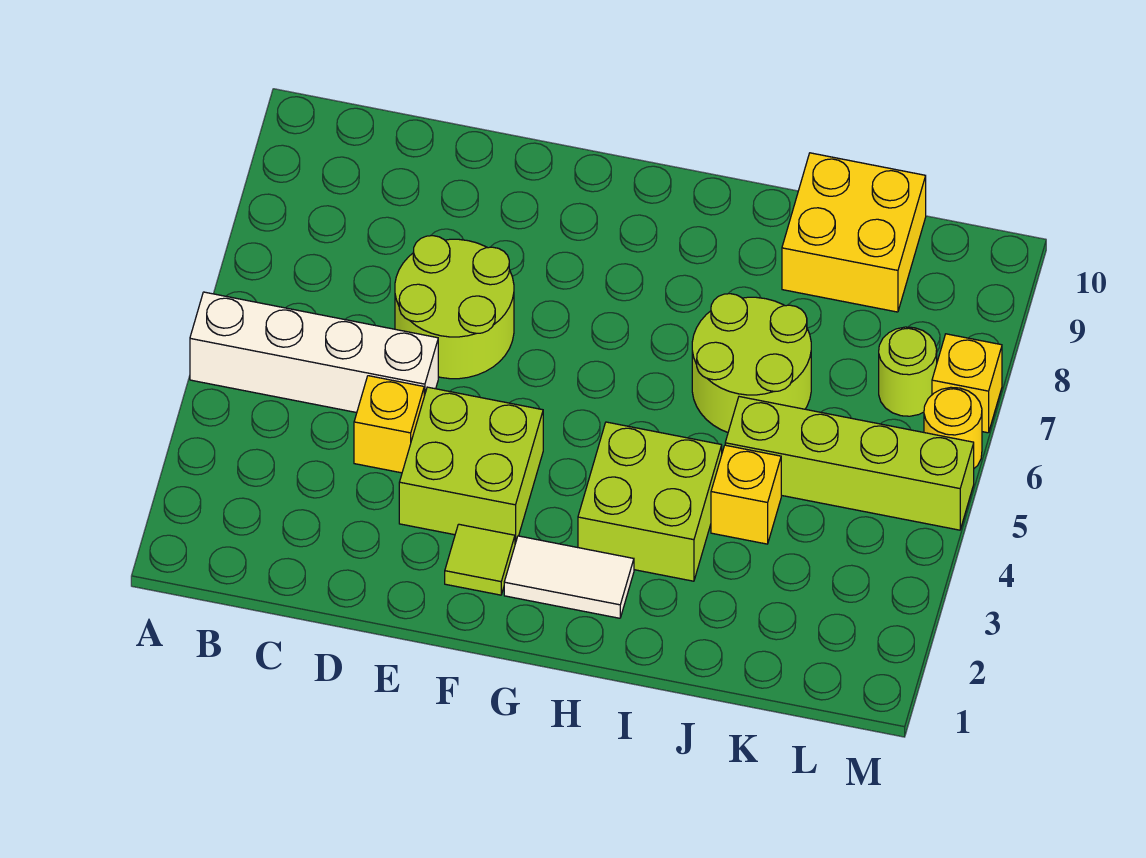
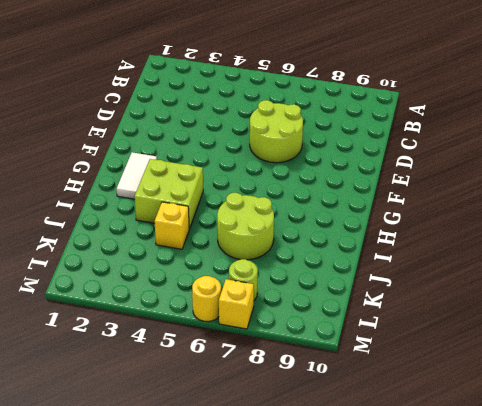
none -> white 1x4 brick [190,292,438,413]
none -> yellow 1x1 brick [354,376,424,473]
none -> lime 2x2 brick [399,387,543,544]

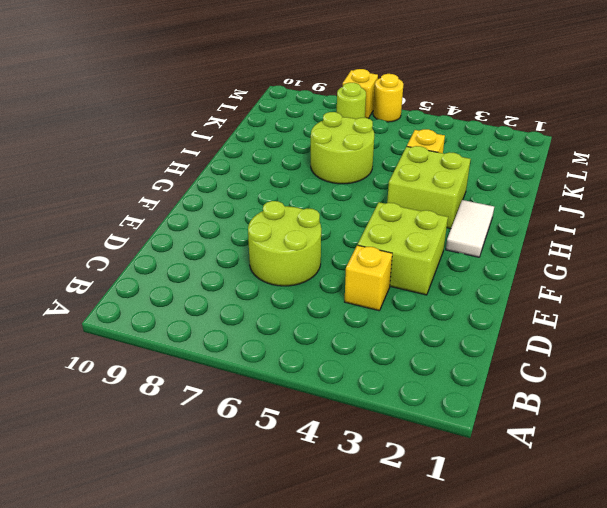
none -> white 1x4 brick [190,292,438,413]
none -> lime 1x1 tile [445,524,515,595]
none -> lime 1x4 brick [725,397,974,530]

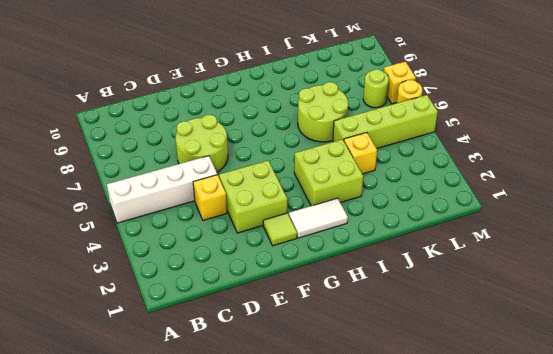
none -> yellow 2x2 brick [782,153,926,312]

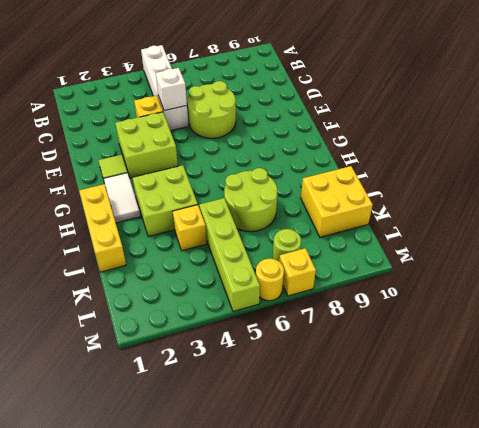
white 1x1 brick [156,68,187,111] -> none
yellow 1x3 brick [79,184,126,272] -> none

